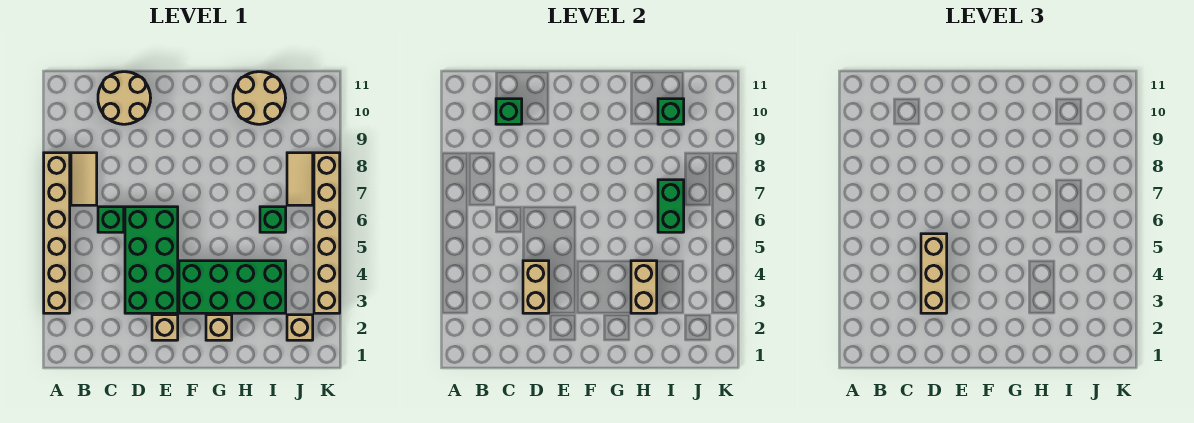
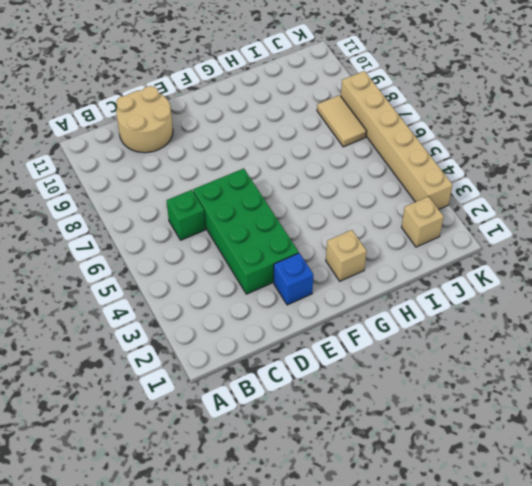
blue 1x1 brick [274,253,313,305] -> tan 1x1 brick [152,315,178,340]
none -> tan 1x6 brick [44,153,70,313]
none -> tan 1x2 tile [71,153,97,205]
none -> green 2x4 brick [179,261,286,313]

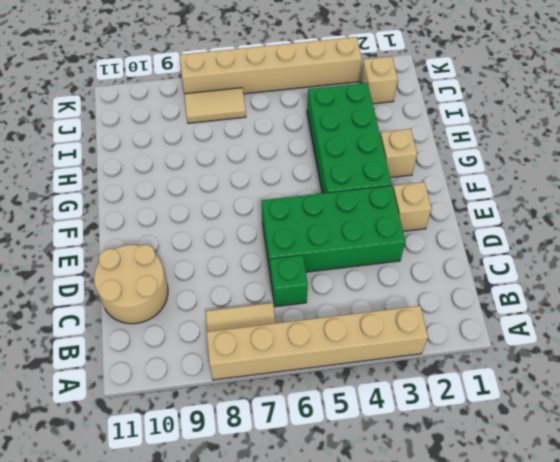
none -> tan 2x2 round brick [233,72,286,124]
none -> green 1x1 brick [260,207,286,232]
none -> green 1x1 brick [496,99,522,124]

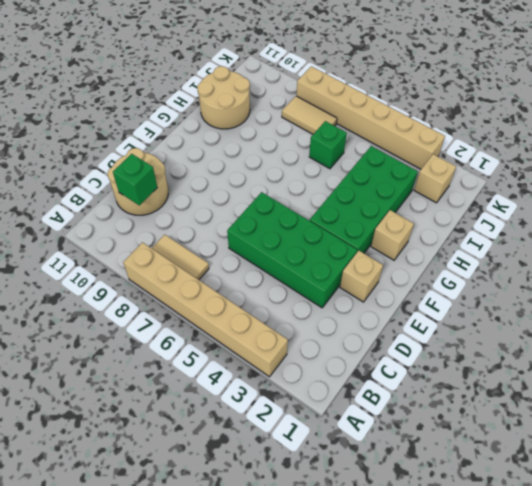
none -> green 1x1 brick [98,207,124,232]
none -> tan 1x2 brick [523,261,549,313]
none -> tan 1x2 brick [631,261,657,313]

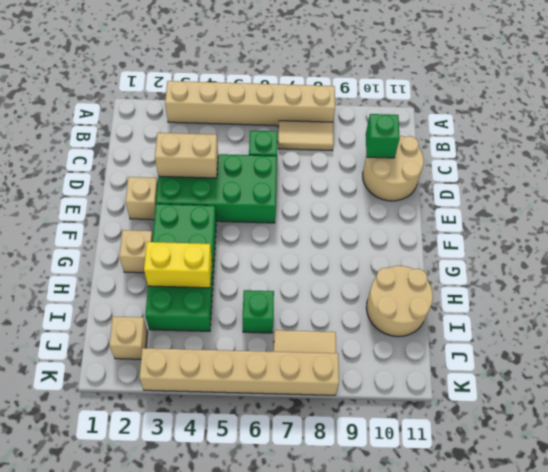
yellow 1x2 brick [144,242,212,288] -> tan 1x2 brick [631,261,657,313]
none -> green 1x2 brick [658,180,684,232]
none -> green 1x1 brick [658,99,684,124]
none -> tan 1x3 brick [921,234,947,313]

